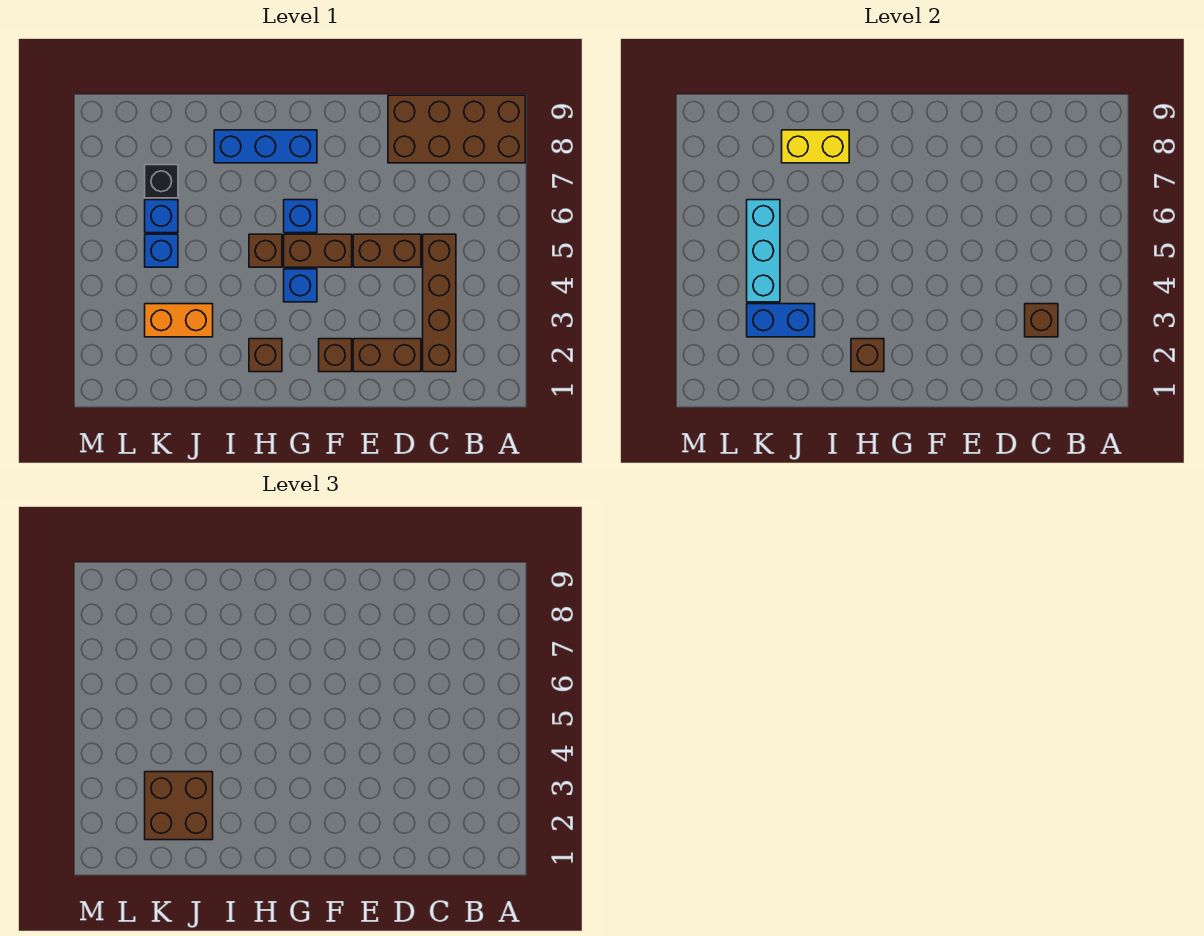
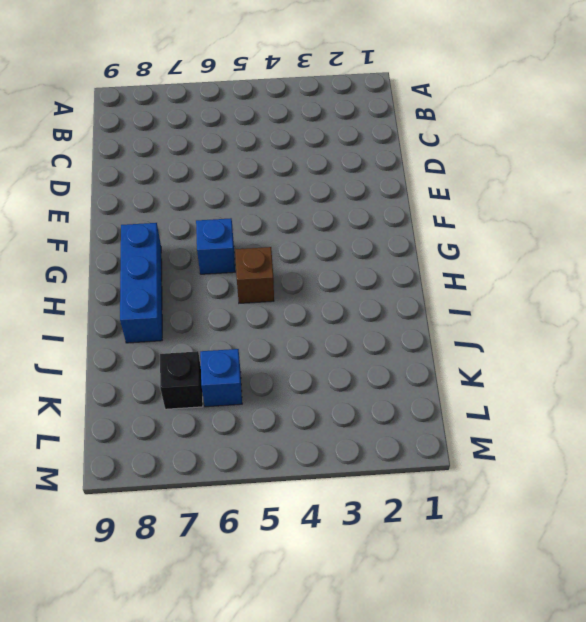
none -> brown 2x4 brick [388,95,525,163]
none -> brown 1x4 brick [423,234,456,372]
none -> brown 1x2 brick [353,339,421,372]

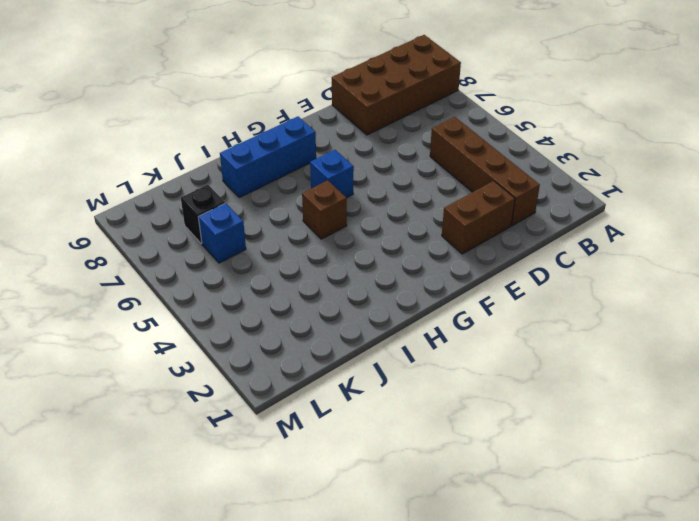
none -> brown 1x2 brick [353,234,421,267]
none -> brown 1x1 brick [319,339,352,372]
none -> brown 1x2 brick [284,234,352,267]

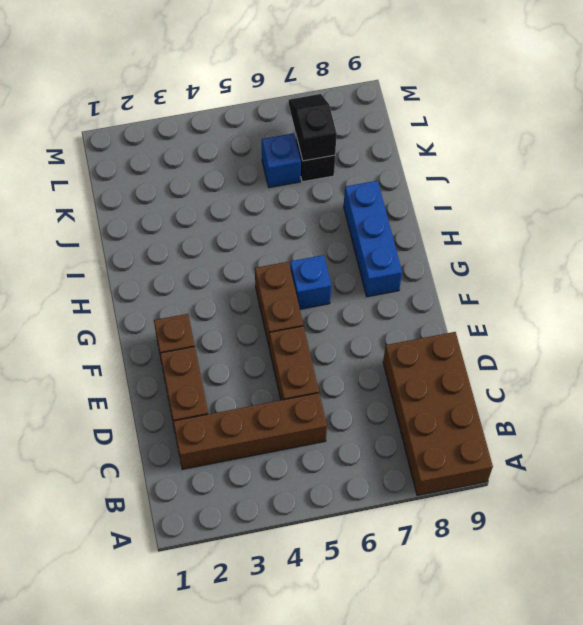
black 1x2 slope [289,94,337,161] -> none
none -> blue 1x1 brick [284,269,317,302]
none -> brown 1x1 brick [249,339,282,372]
none -> brown 1x1 brick [249,234,282,267]

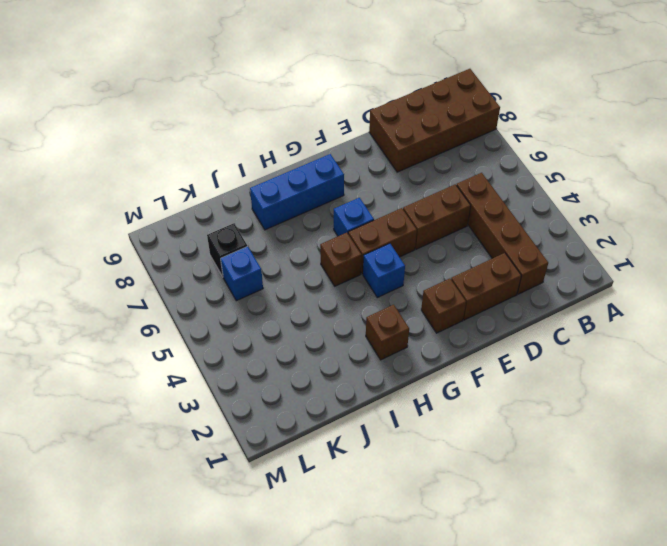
none -> orange 1x2 brick [145,304,213,337]
none -> blue 1x1 brick [145,234,178,267]
none -> brown 1x1 brick [1025,304,1058,337]

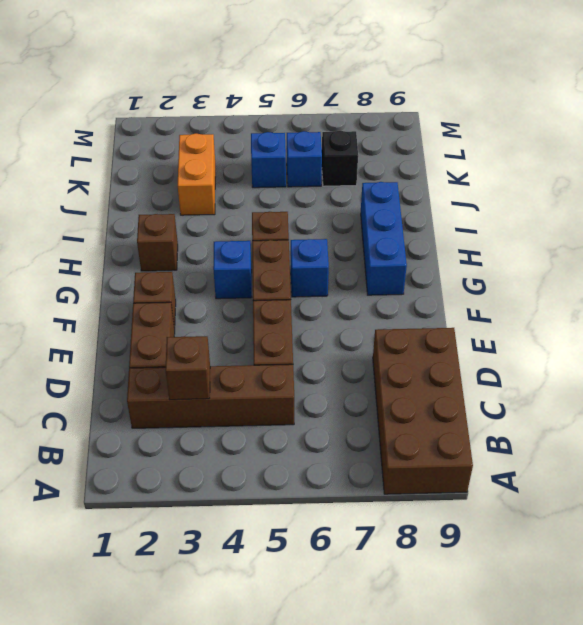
none -> brown 1x1 brick [851,339,884,372]
none -> yellow 1x2 brick [782,130,849,163]
none -> blue 1x2 brick [747,304,815,337]

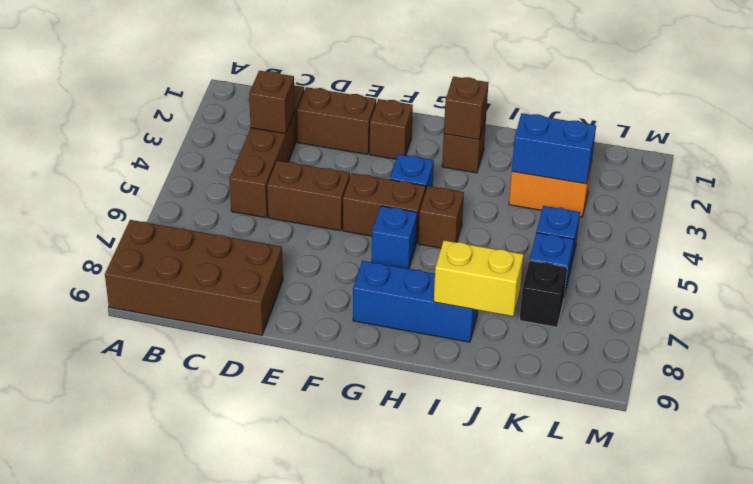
none -> cyan 1x3 brick [747,200,780,302]
none -> brown 2x2 brick [145,772,213,840]

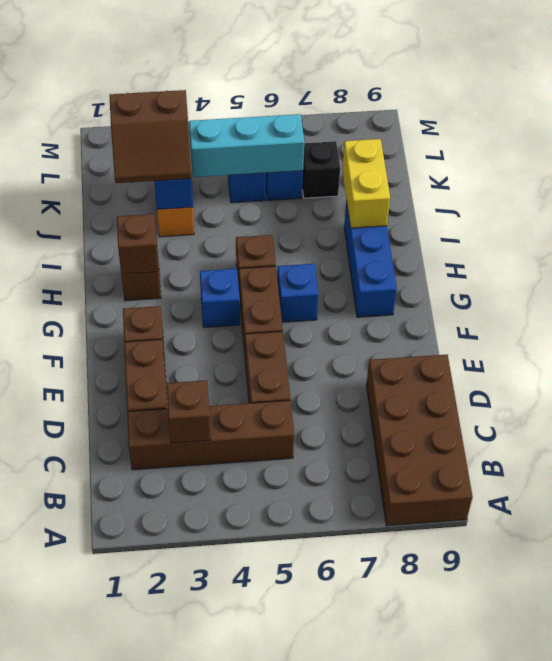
brown 2x2 slope [110,90,192,183] -> brown 2x2 brick [145,772,213,840]

